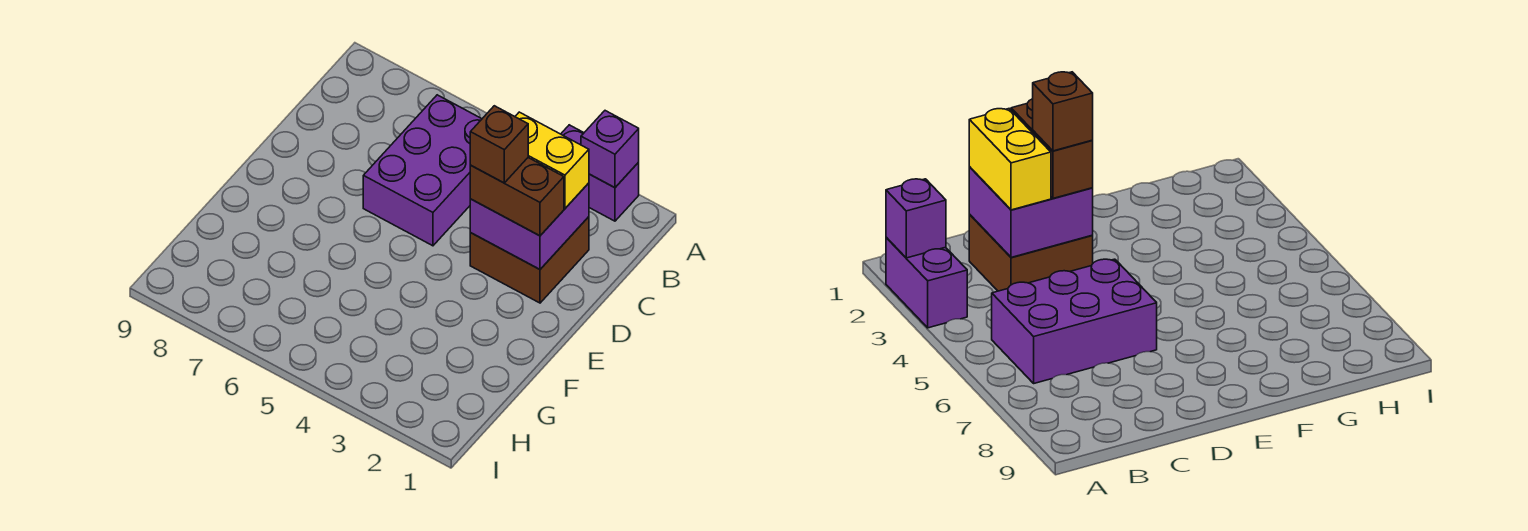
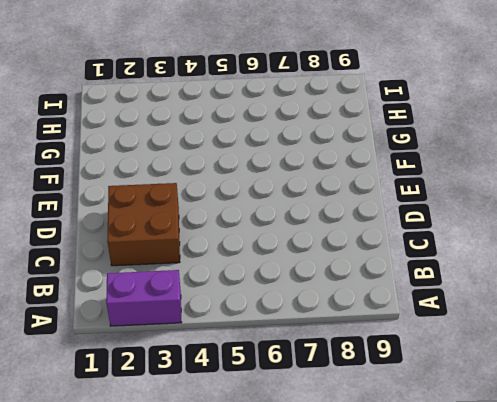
none -> purple 2x3 brick [363,95,482,246]
none -> purple 1x1 brick [581,111,639,188]

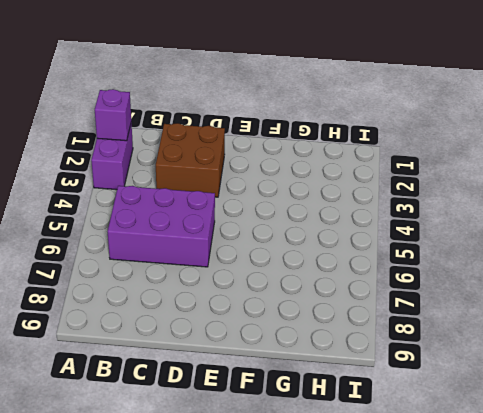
none -> purple 2x2 brick [470,183,589,269]
none -> yellow 1x2 brick [515,112,589,208]

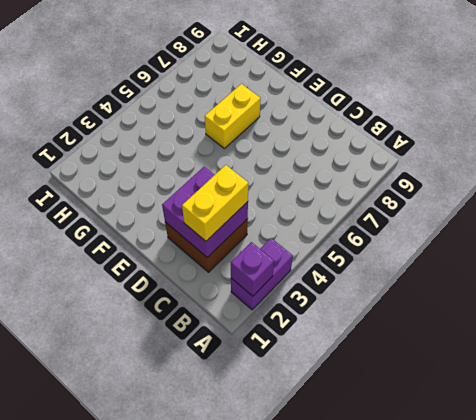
yellow 1x2 brick [205,84,261,149] -> none
none -> purple 2x3 brick [363,95,482,246]
none -> brown 1x2 brick [470,158,564,236]

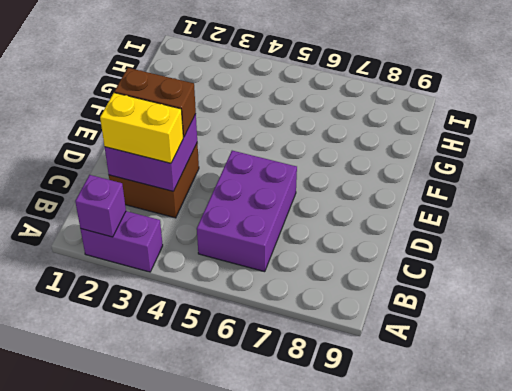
none -> brown 1x1 brick [470,106,528,183]

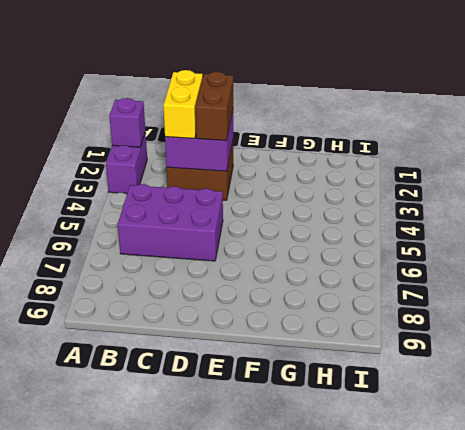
none -> brown 1x1 brick [470,106,528,183]

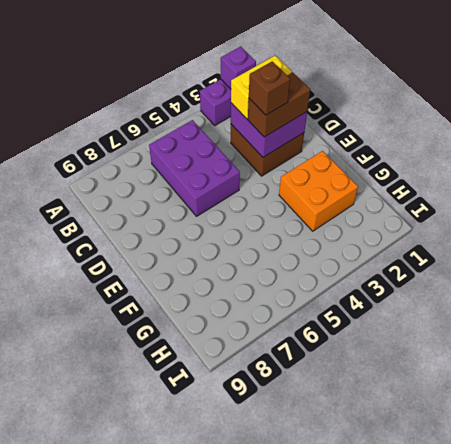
orange 2x2 brick [279,151,358,231] -> none

